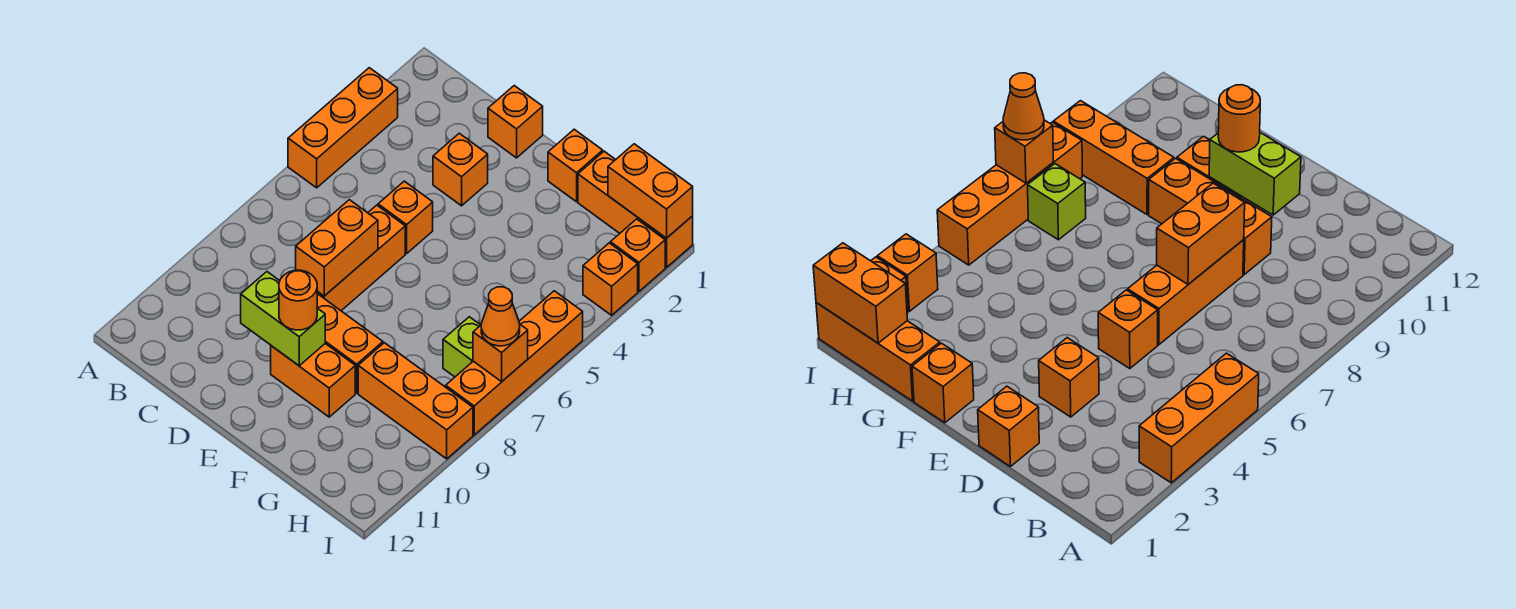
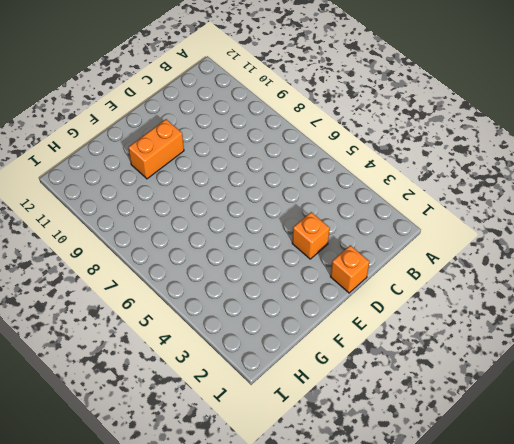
none -> orange 1x3 brick [288,68,398,188]
none -> orange 1x1 brick [378,181,433,253]
none -> orange 1x3 brick [317,205,405,311]

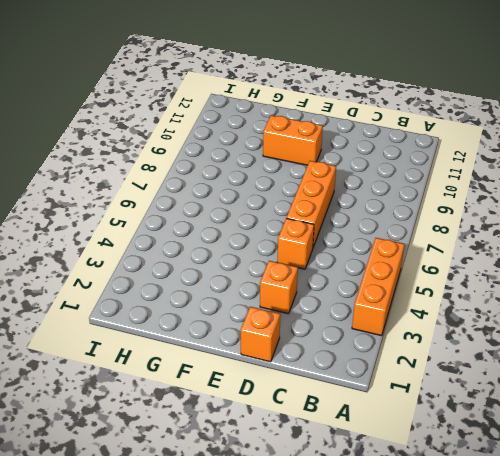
none -> orange 1x3 brick [317,294,383,393]
none -> orange 1x1 brick [548,129,603,202]
none -> orange 1x3 brick [578,151,693,267]

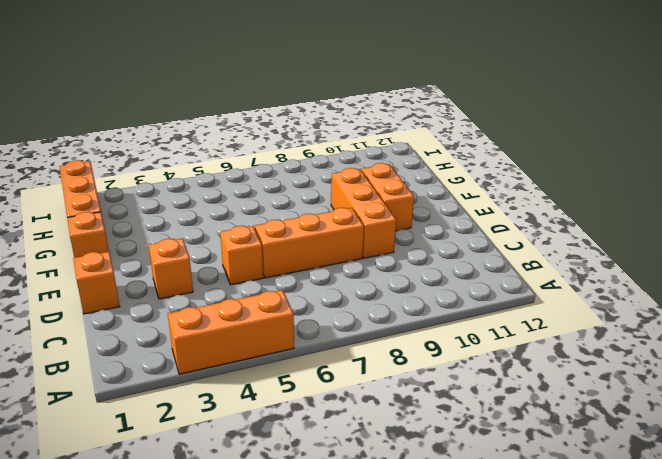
none -> orange 1x3 brick [358,343,473,459]
none -> lime 1x1 brick [443,317,480,377]
none -> orange 1x1 brick [610,219,665,291]

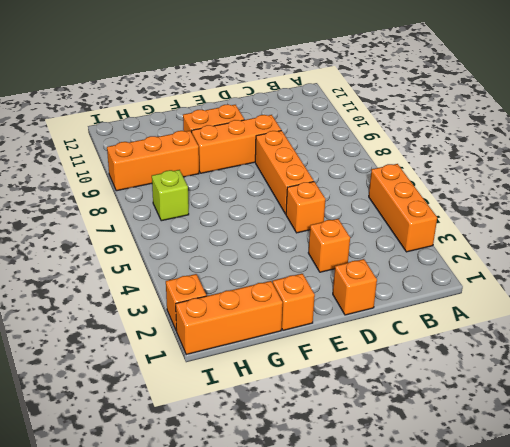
none -> orange 1x1 brick [583,243,638,315]
none -> orange 1x4 brick [446,291,583,435]
none -> orange 1x2 brick [296,200,378,296]

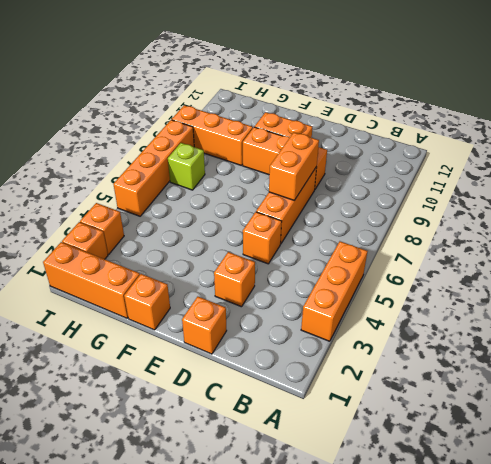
none -> lime 1x2 brick [241,272,325,366]
none -> orange 1x2 brick [608,144,693,238]
none -> orange 1x1 brick [473,325,528,382]

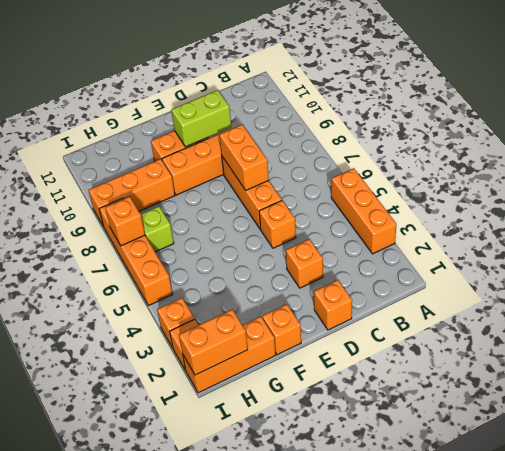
none -> orange 1x1 round brick [279,270,317,330]
none -> orange 1x1 cone [481,287,520,346]

